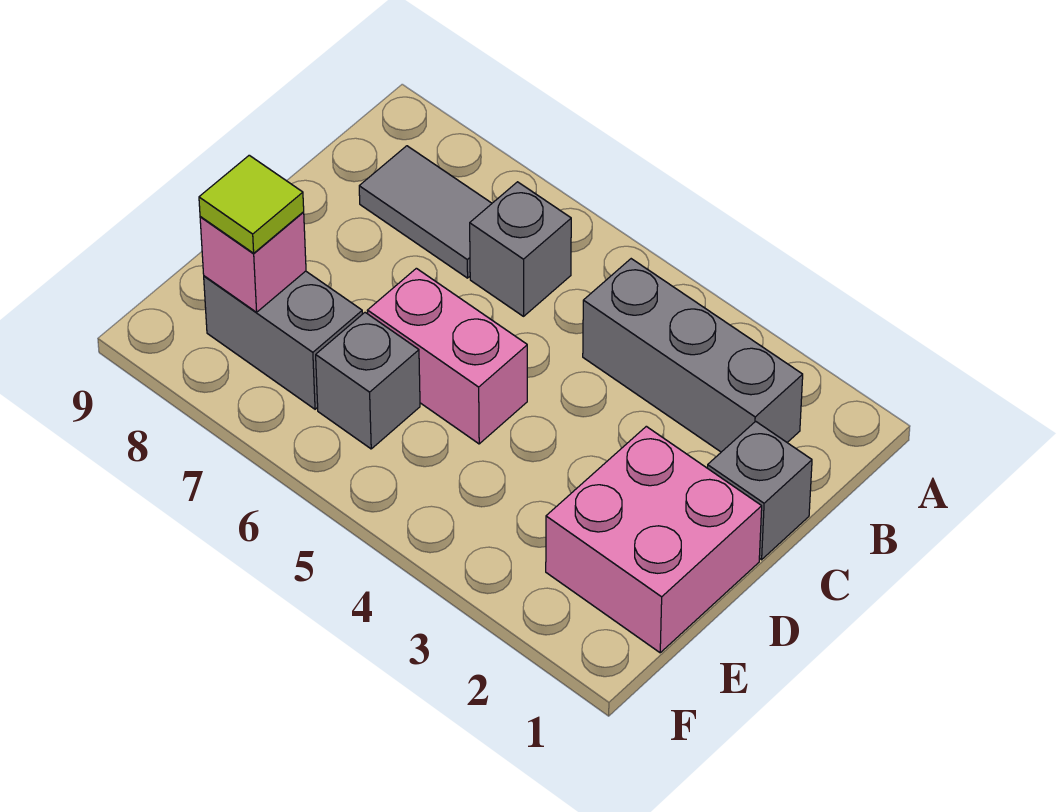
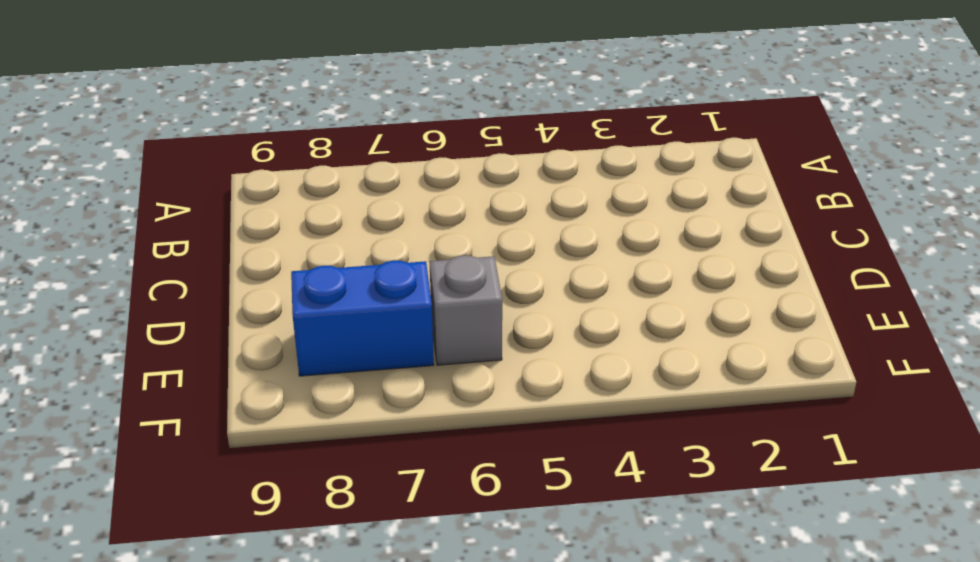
blue 1x2 brick [291,260,434,376] -> grey 1x2 brick [204,271,362,409]
none -> grey 1x3 brick [583,259,803,452]
none -> grey 1x1 brick [470,182,571,316]

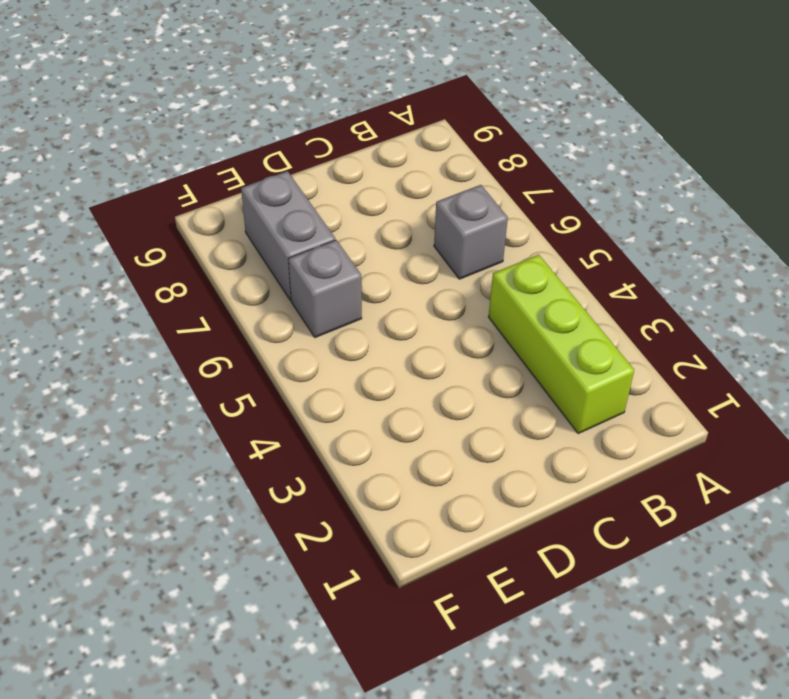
lime 1x3 brick [489,255,634,434] -> grey 1x3 brick [583,259,803,452]
none -> grey 1x2 tile [359,146,492,278]
none -> grey 1x1 brick [707,421,812,560]

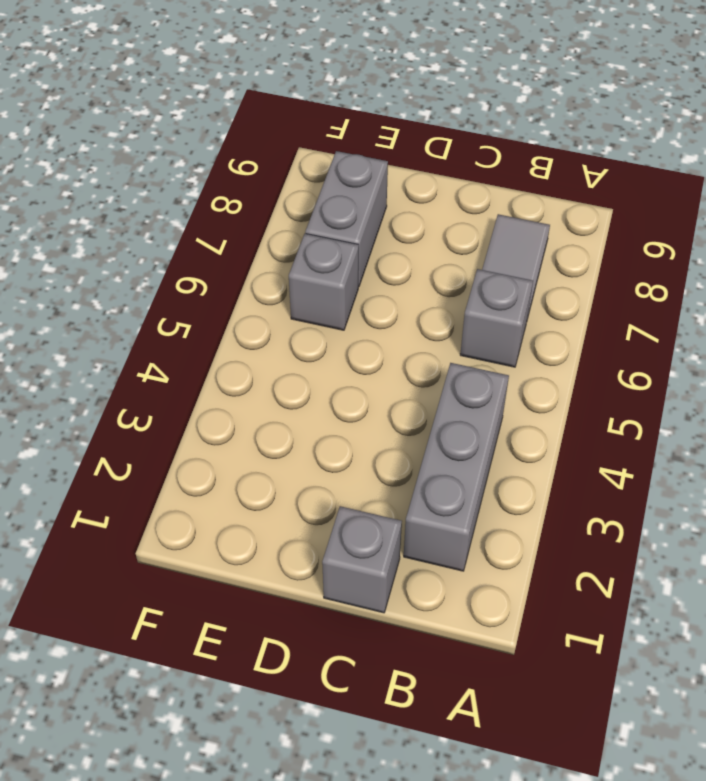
none -> pink 2x2 brick [546,426,762,653]
none -> pink 1x2 brick [367,268,527,444]

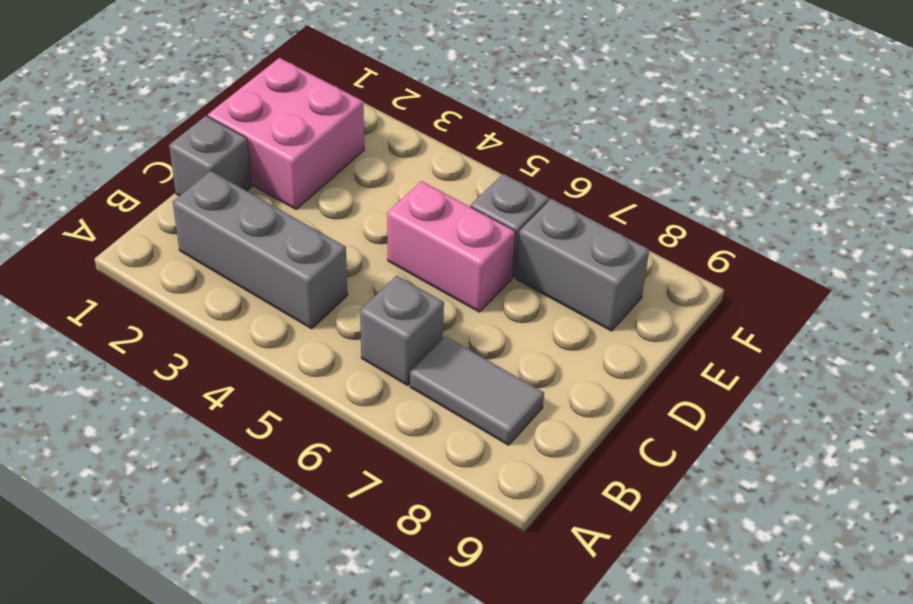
none -> pink 1x1 brick [200,212,306,312]
none -> lime 1x1 tile [199,155,304,253]

